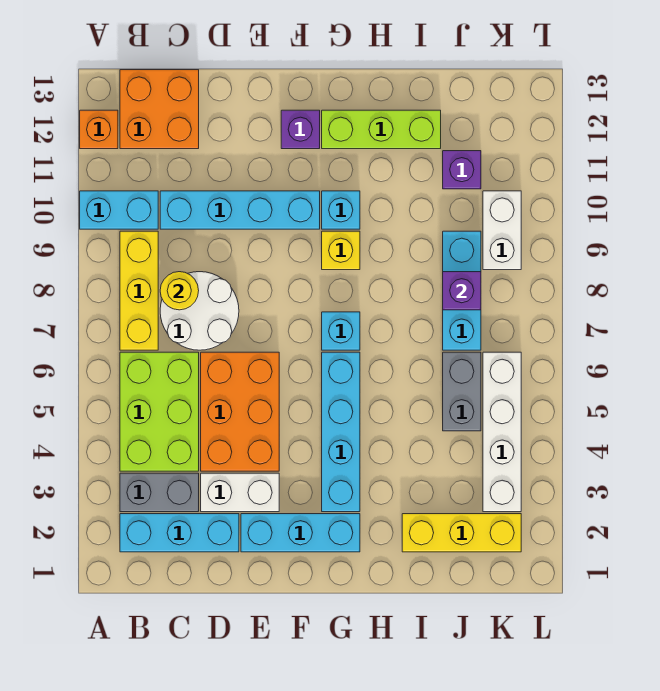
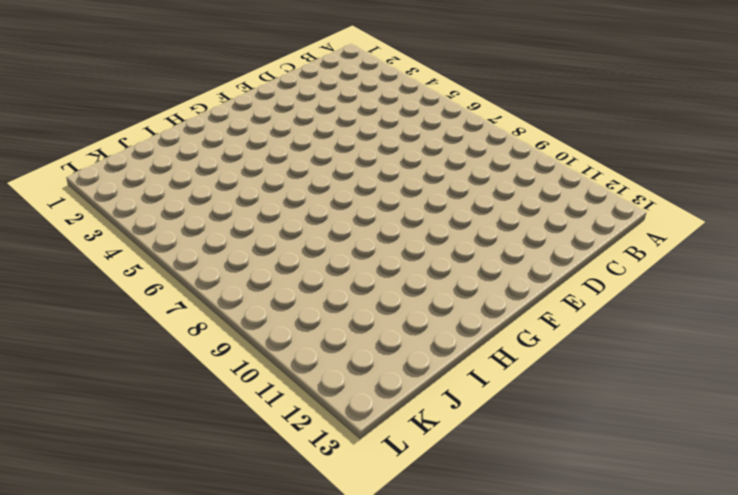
none -> cyan 1x2 brick [80,191,158,229]
none -> orange 1x1 brick [80,110,118,149]
none -> cyan 1x3 brick [120,514,239,552]

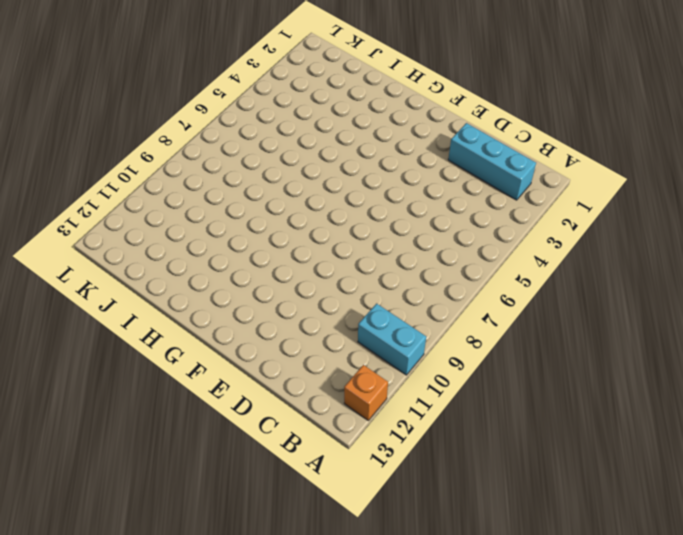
none -> grey 1x2 brick [120,473,199,512]
none -> lime 2x3 brick [120,352,199,471]
none -> yellow 1x3 brick [120,231,158,350]

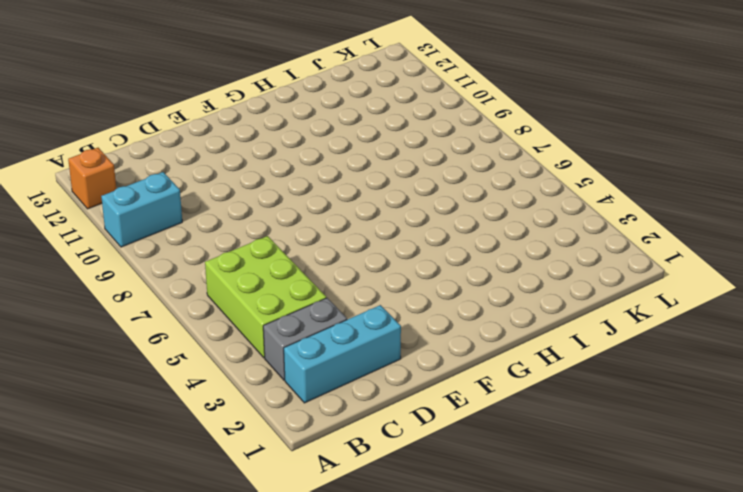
none -> yellow 1x3 brick [120,231,158,350]
none -> orange 2x2 brick [120,70,199,149]
none -> white 2x2 round brick [160,272,239,350]

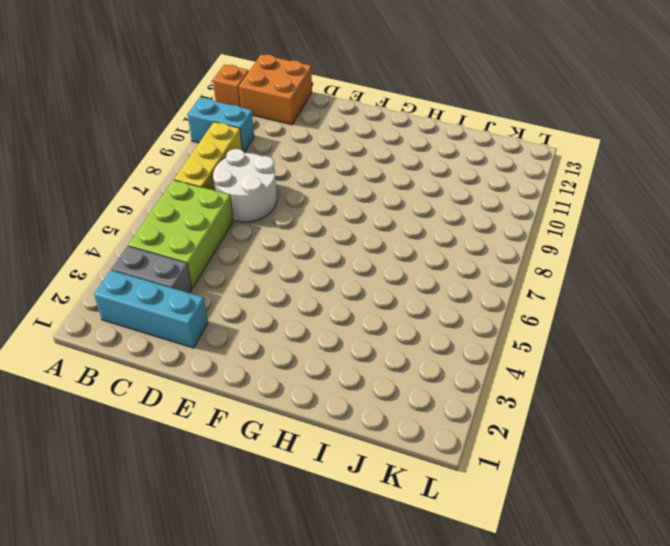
none -> cyan 1x4 brick [160,191,320,229]
none -> white 1x2 brick [201,473,279,512]
none -> orange 2x3 brick [201,352,279,471]

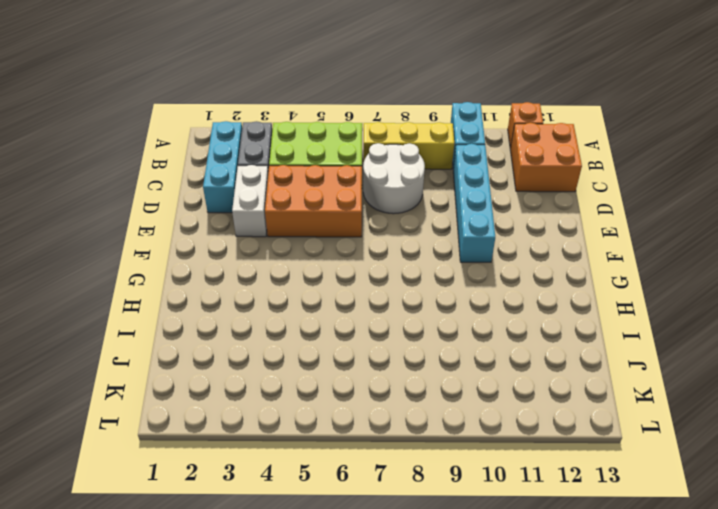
none -> cyan 1x3 brick [241,514,360,552]
none -> purple 1x1 brick [281,110,320,149]
none -> cyan 1x4 brick [322,352,360,512]

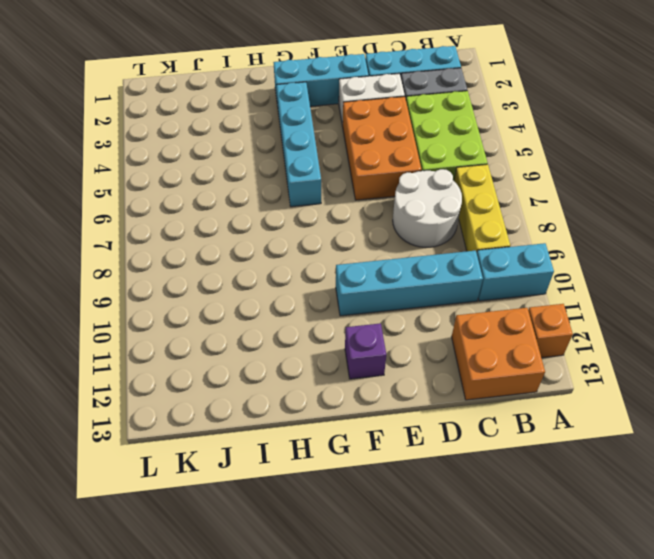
none -> cyan 1x1 brick [322,312,360,350]
none -> yellow 1x1 brick [322,231,360,270]
none -> cyan 1x1 brick [322,191,360,229]

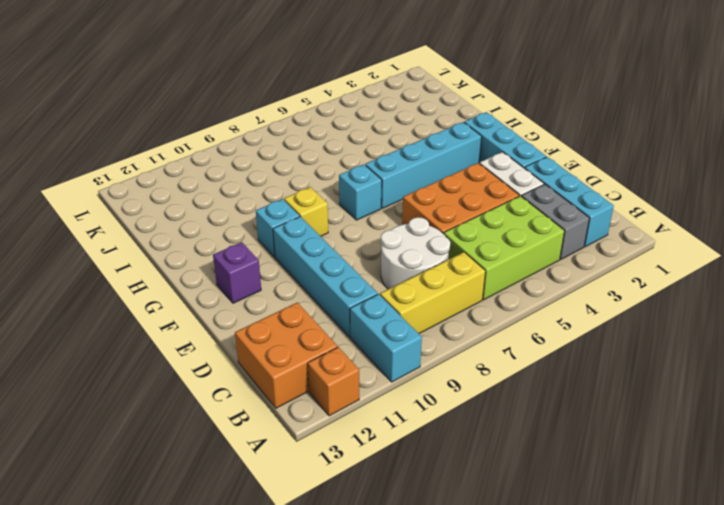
none -> lime 1x3 brick [322,110,441,149]
none -> yellow 1x3 brick [402,514,521,552]
none -> grey 1x2 brick [443,352,481,431]

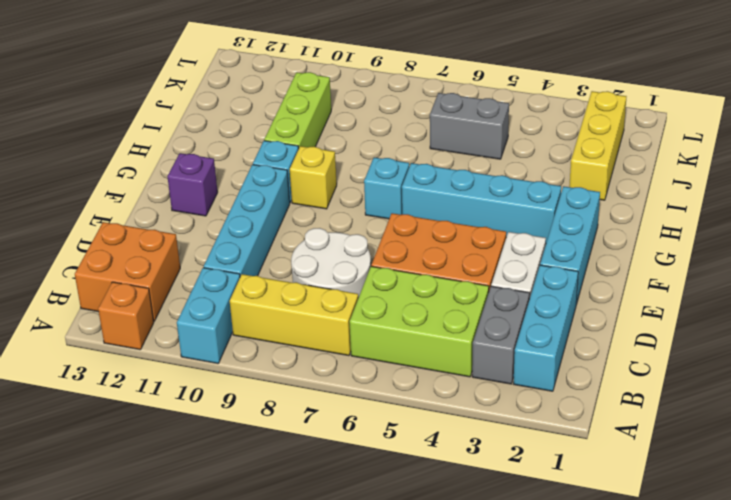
lime 1x3 brick [264,72,331,149] -> lime 1x3 brick moved to [322,110,441,149]
none -> cyan 1x3 brick [443,231,481,350]
none -> purple 1x1 brick [443,151,481,189]
none -> white 1x4 brick [483,352,521,512]

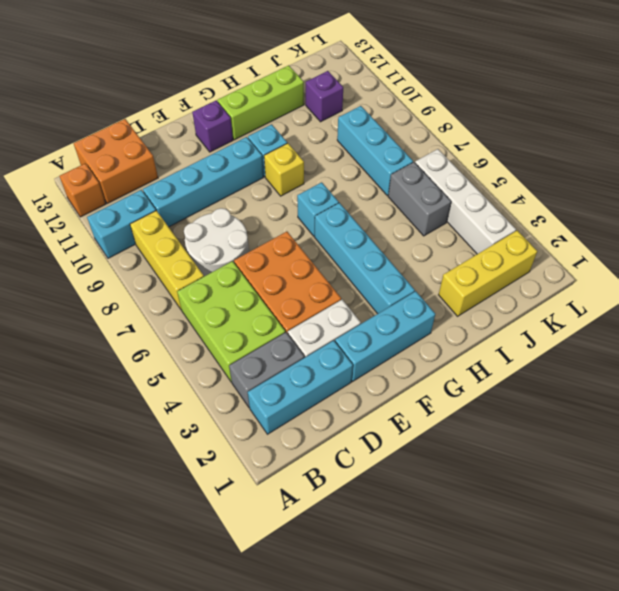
none -> white 1x2 brick [483,191,521,270]
none -> yellow 1x1 round brick [160,272,199,310]
none -> purple 1x1 brick [443,272,481,310]

